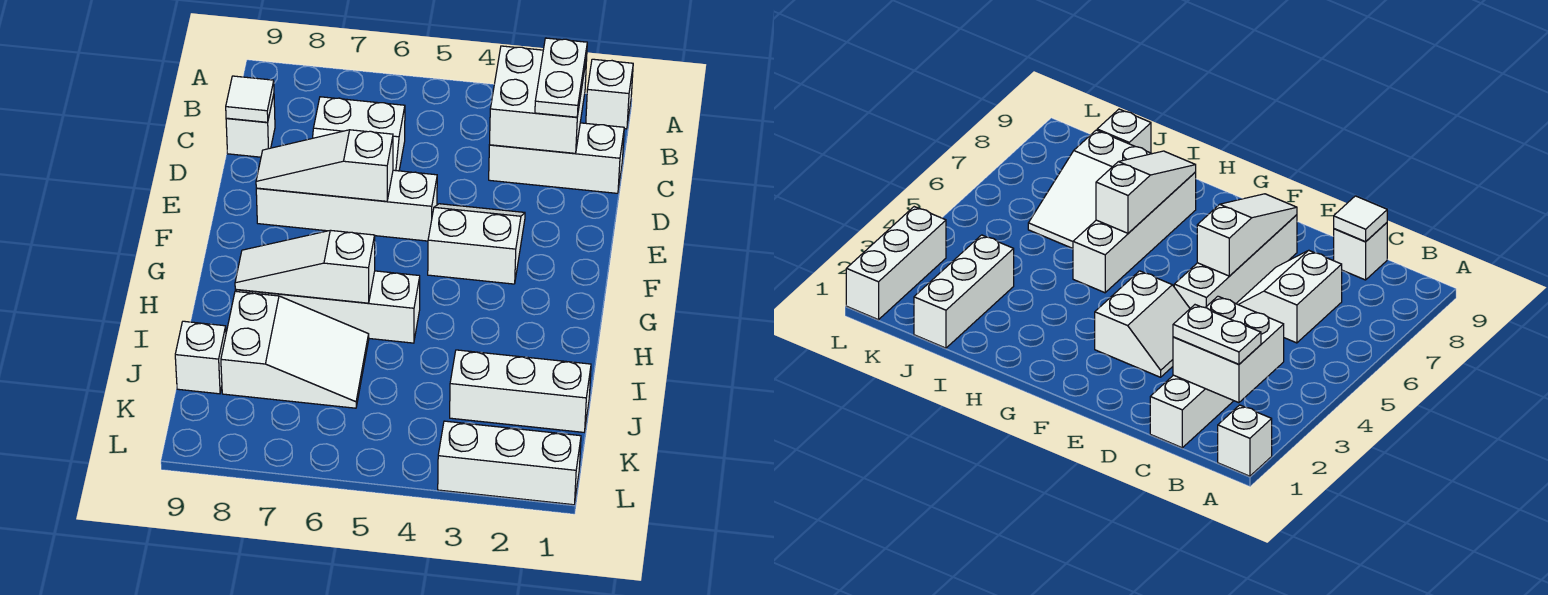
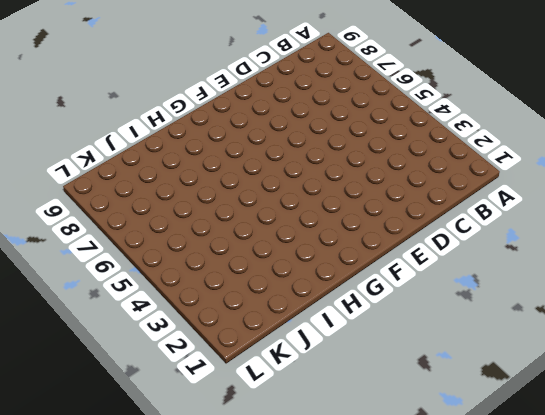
none -> white 1x1 brick [586,59,633,129]
none -> white 1x3 brick [489,123,624,193]
none -> white 2x2 slope [313,97,405,171]

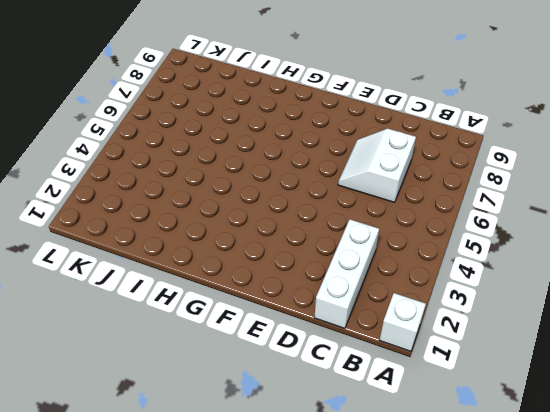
none -> white 1x1 brick [226,95,275,157]
none -> white 2x2 slope [428,204,525,284]
none -> white 1x4 brick [256,170,437,241]

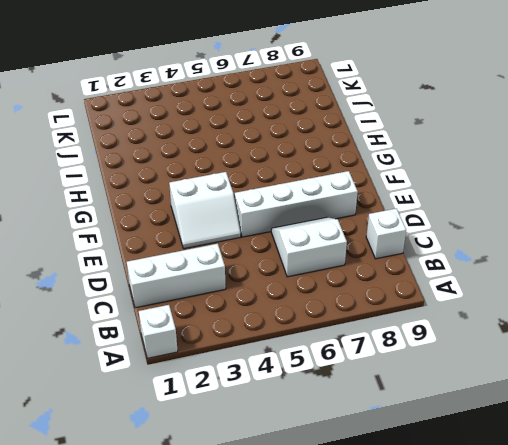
none -> white 1x4 brick [235,271,420,343]
none -> white 2x3 slope [221,291,369,408]
none -> white 1x3 brick [450,350,591,432]

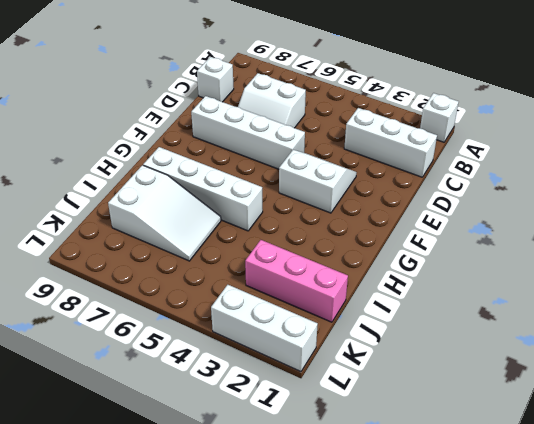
pink 1x3 brick [245,240,348,322] -> white 1x3 brick [450,350,591,432]
none -> white 1x1 brick [175,321,226,394]
none -> white 2x2 brick [490,46,587,153]
none -> white 1x1 tile [226,76,274,122]

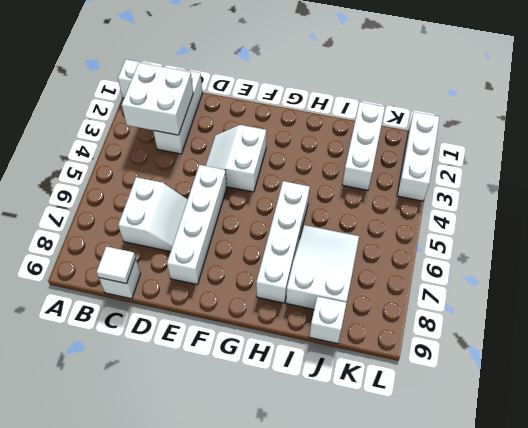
none -> white 1x3 slope [256,130,393,201]
none -> white 1x3 slope [235,230,375,303]
none -> white 1x2 plate [535,38,587,117]

